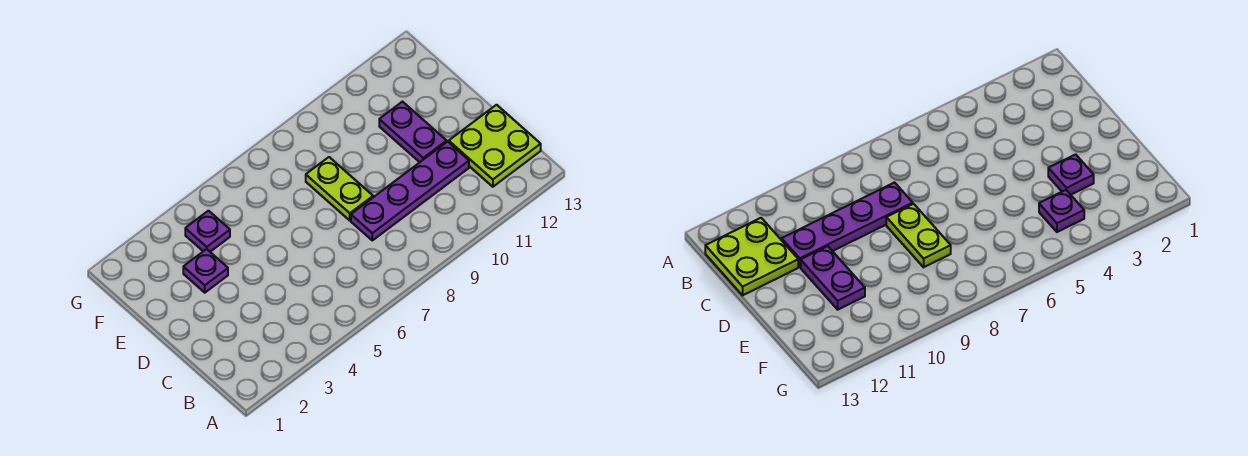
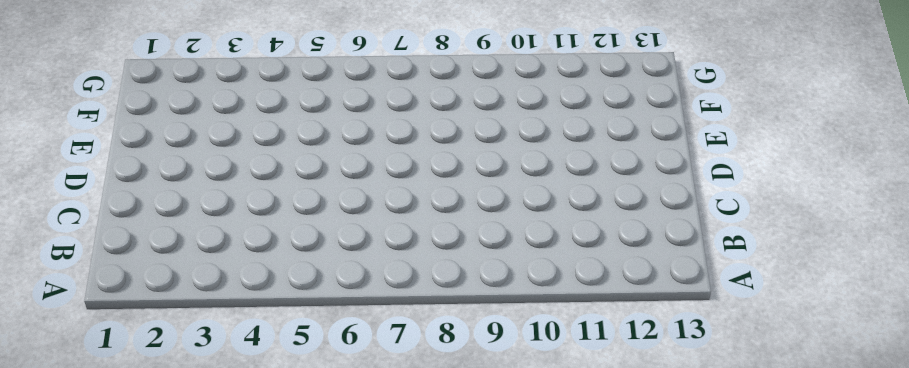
none -> lime 2x2 plate [449,105,541,187]
none -> purple 1x4 plate [351,142,469,240]

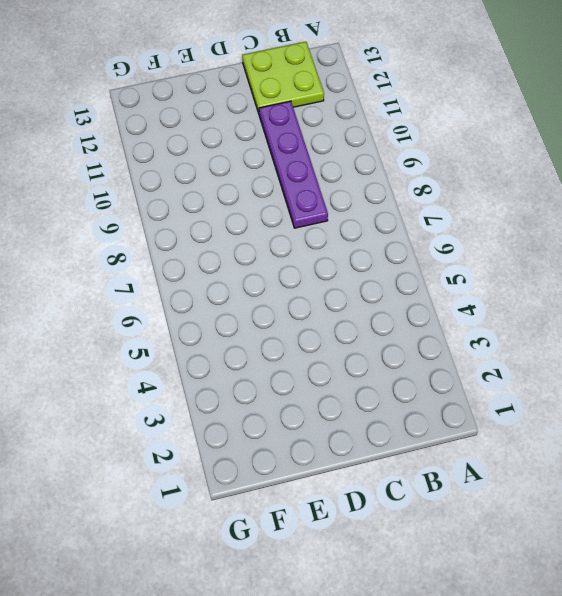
none -> lime 1x2 plate [306,157,373,220]
none -> purple 1x2 plate [379,102,447,162]

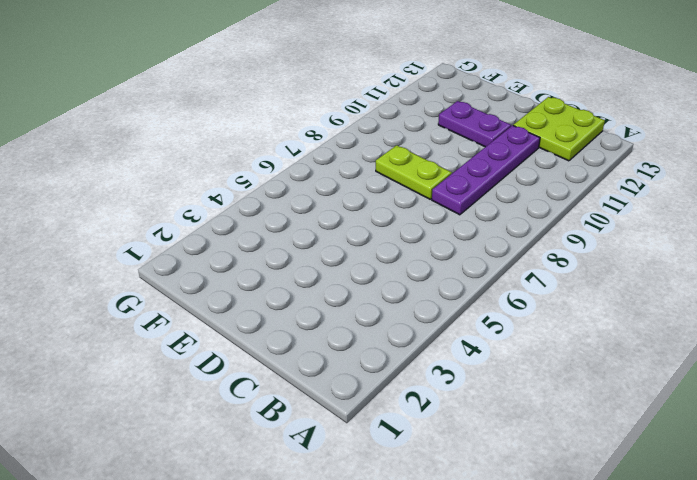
none -> purple 1x1 plate [183,249,228,293]
none -> purple 1x1 plate [185,211,230,252]

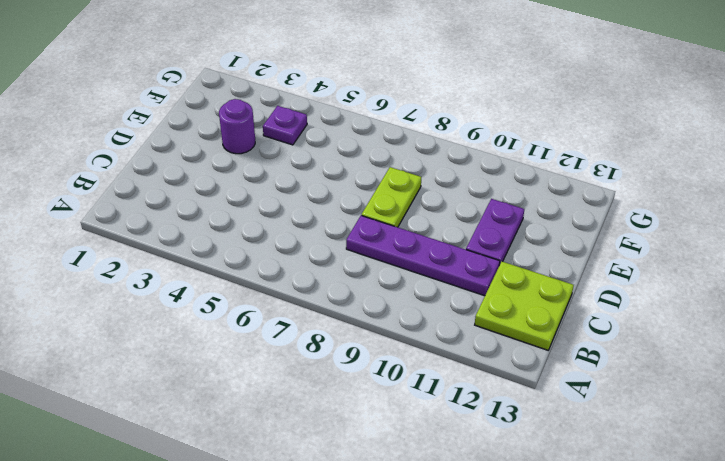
purple 1x1 round brick [219,99,255,154] -> purple 1x1 plate [183,249,228,293]

